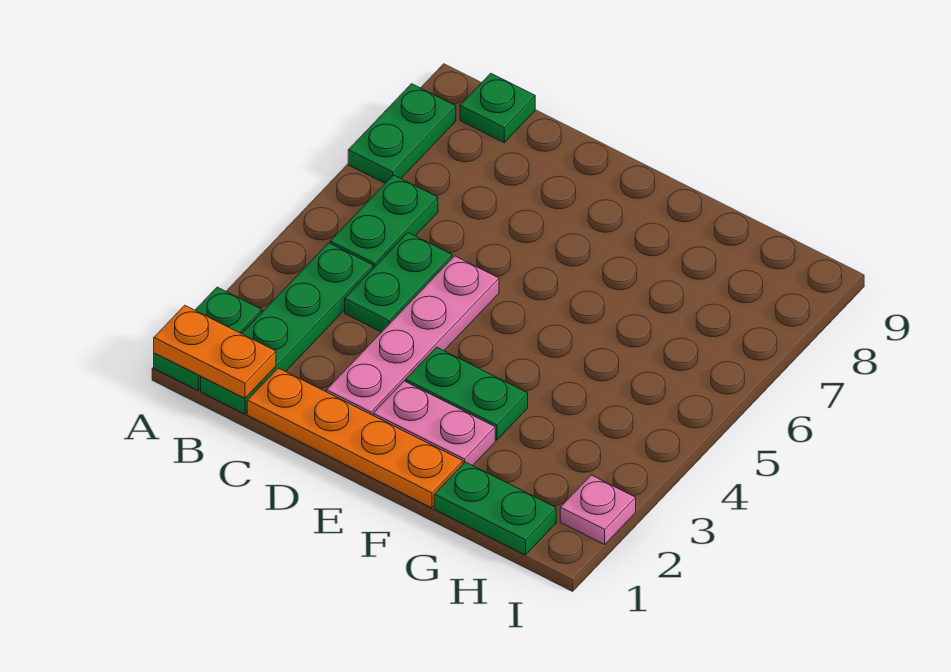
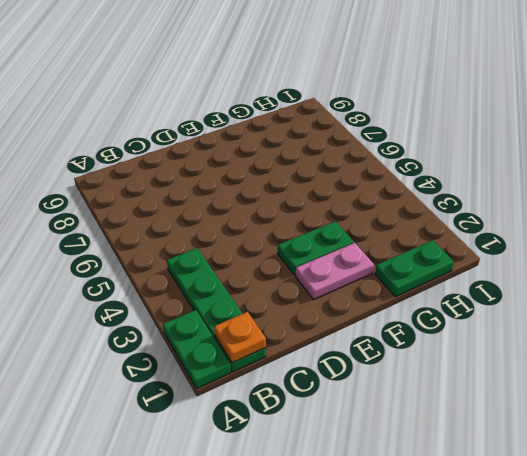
orange 1x1 plate [214,312,266,363] -> orange 1x2 plate [154,305,276,398]
none -> green 1x2 plate [348,84,456,183]
none -> green 1x2 plate [330,175,438,268]
none -> green 1x1 plate [460,73,535,143]

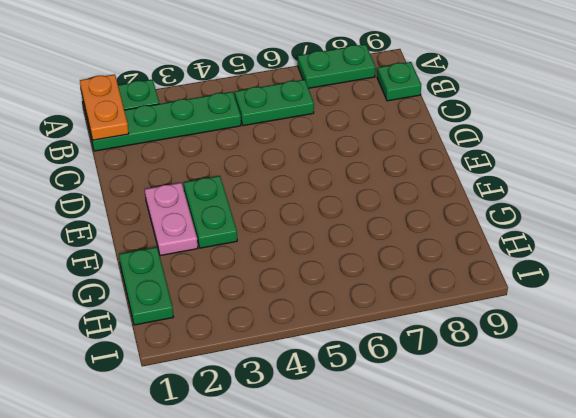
none -> orange 1x4 plate [247,368,463,508]
none -> green 1x2 plate [345,233,452,332]
none -> pink 1x4 plate [326,256,499,415]

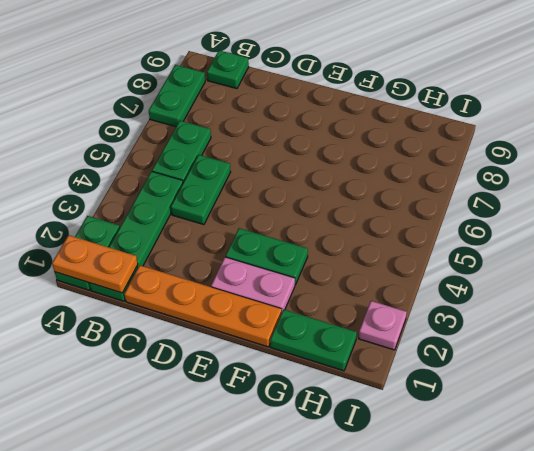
none -> pink 1x4 plate [326,256,499,415]

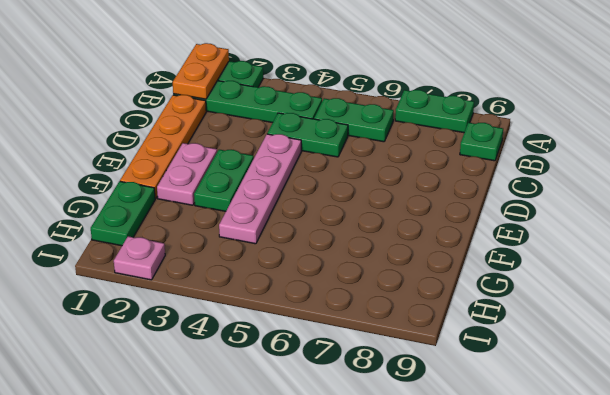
pink 1x4 plate [219,134,301,244] -> pink 1x4 plate turned to [326,256,499,415]

